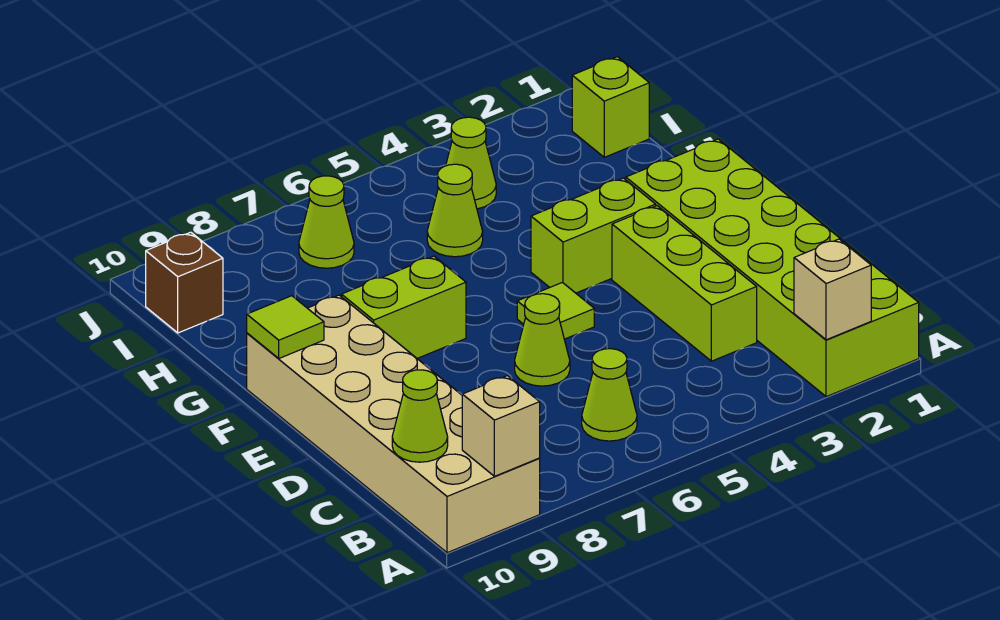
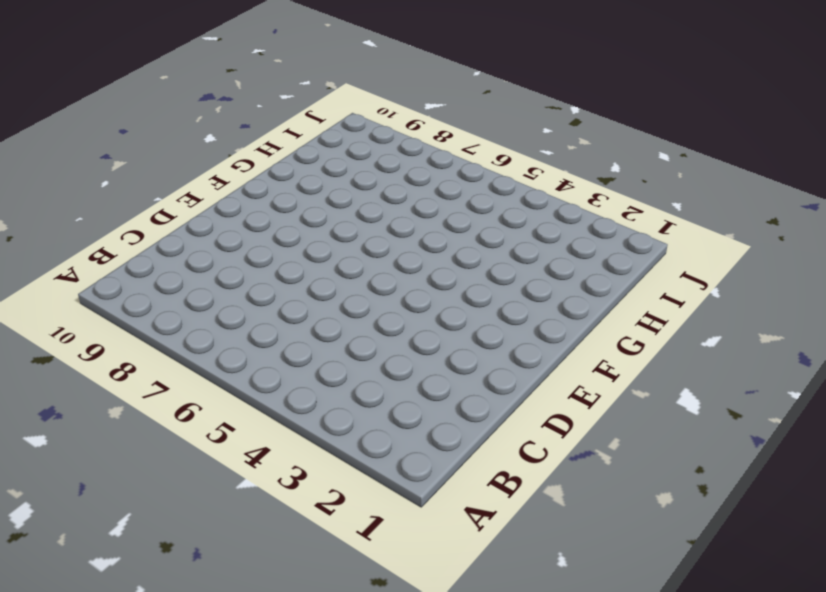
none -> lime 2x6 brick [626,139,919,397]
none -> tan 2x6 brick [247,295,540,553]
none -> lime 1x1 cone [582,349,637,441]

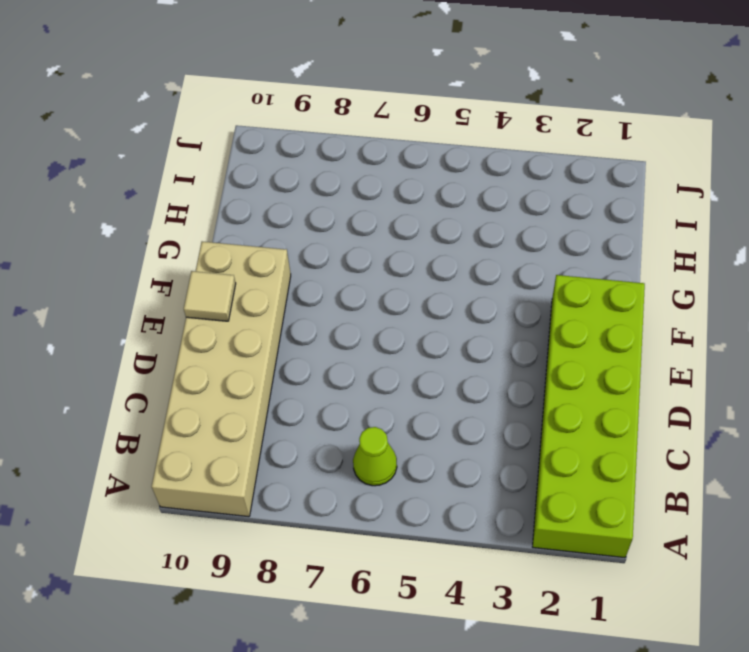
tan 1x1 tile [184,271,236,321] -> none
none -> lime 1x3 brick [612,206,757,361]
none -> lime 1x1 cone [515,294,570,386]
none -> lime 1x1 tile [517,282,594,339]

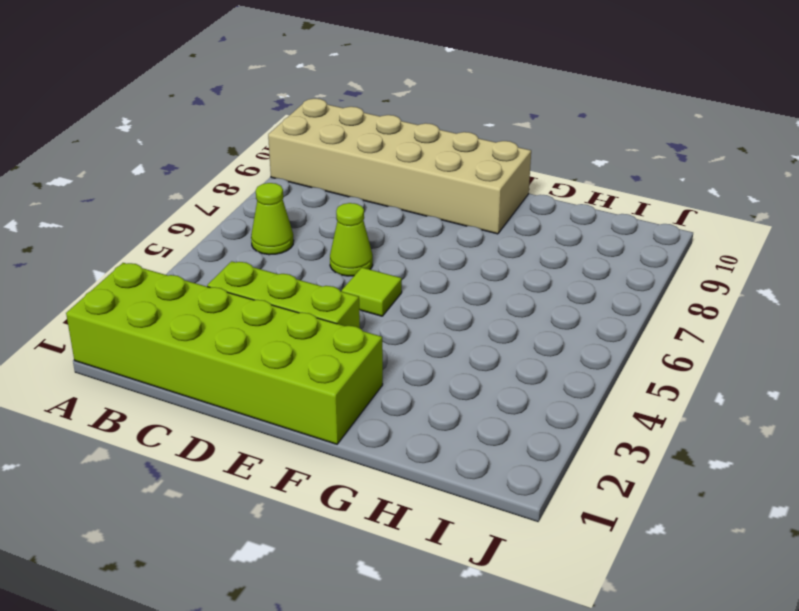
none -> lime 1x2 brick [531,178,656,293]
none -> lime 1x2 brick [342,256,466,358]
none -> lime 1x1 cone [427,164,483,257]

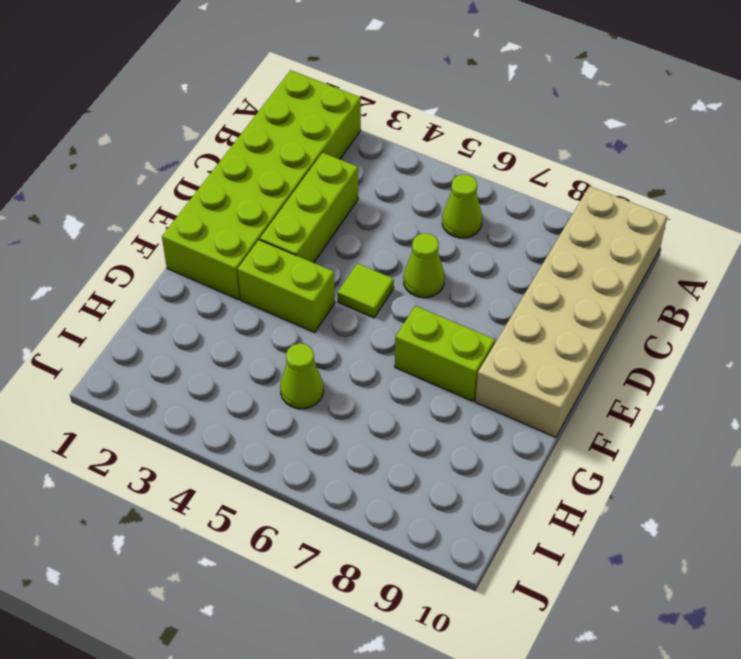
none -> lime 1x1 brick [572,57,649,157]
none -> lime 1x1 cone [446,117,496,209]
none -> lime 1x1 cone [299,176,354,268]

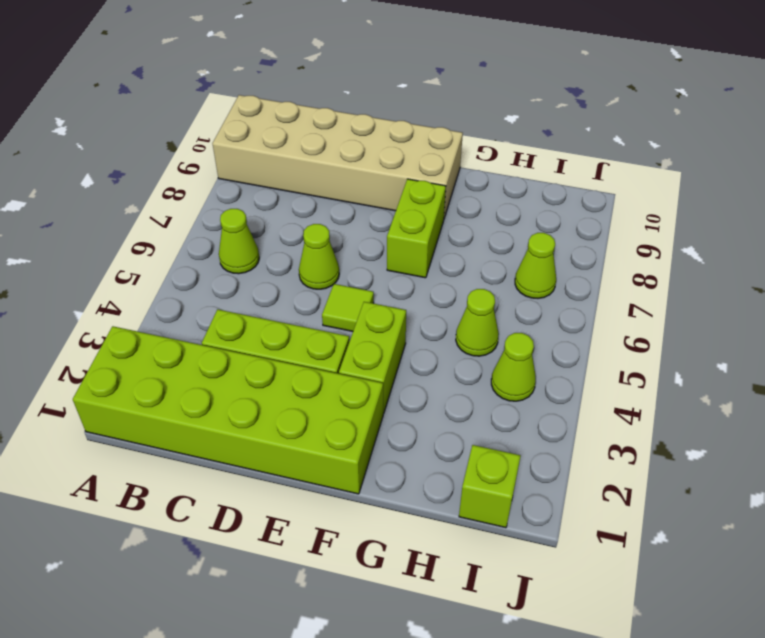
none -> brown 1x1 brick [146,232,223,333]
none -> tan 1x1 brick [794,239,871,340]
none -> tan 1x1 brick [462,376,540,476]

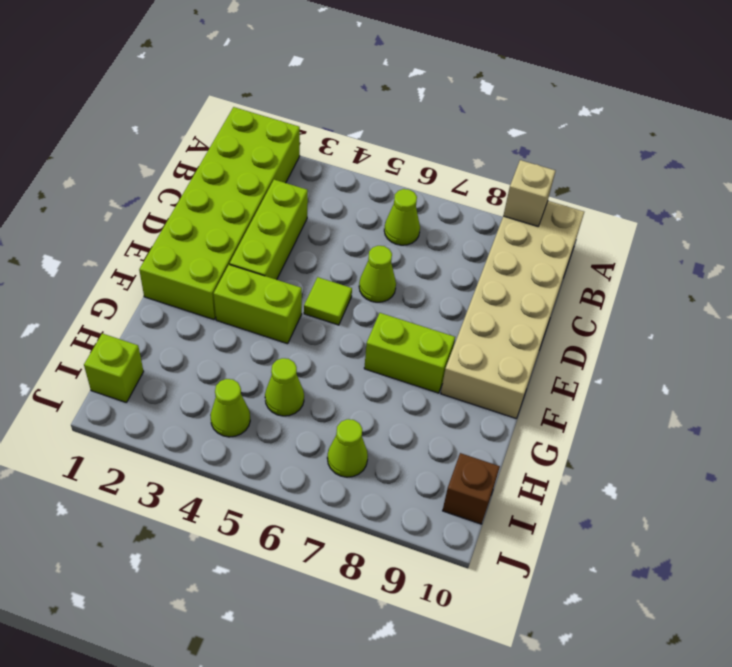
none -> tan 1x1 brick [794,239,871,340]
none -> lime 1x1 cone [392,370,448,462]
none -> lime 1x1 tile [247,296,324,358]

